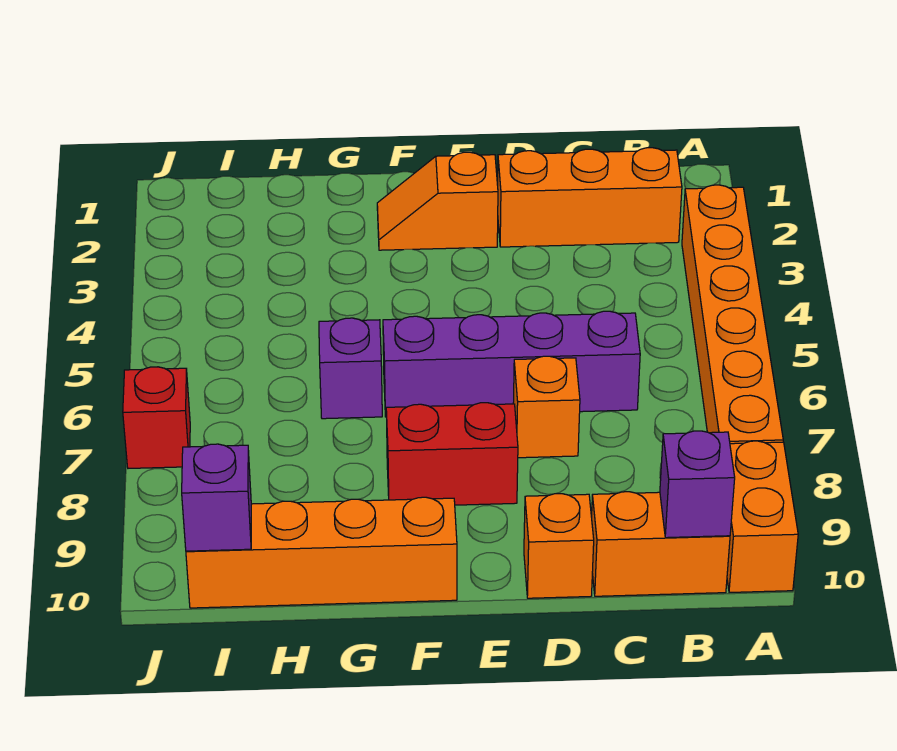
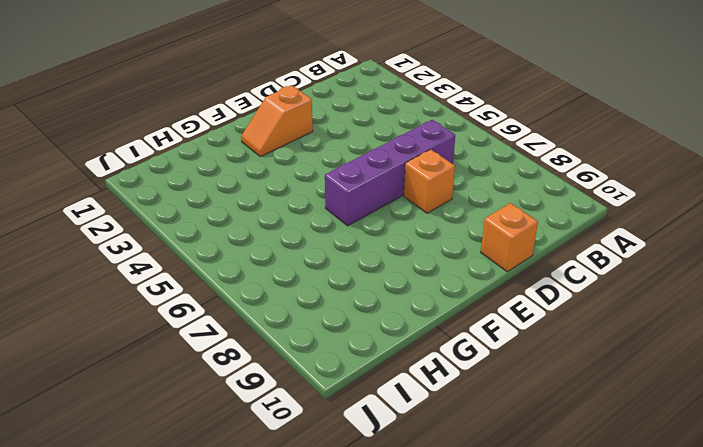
none -> orange 1x6 brick [682,185,783,444]
none -> orange 1x2 brick [727,441,798,592]
none -> orange 1x3 brick [498,148,682,247]

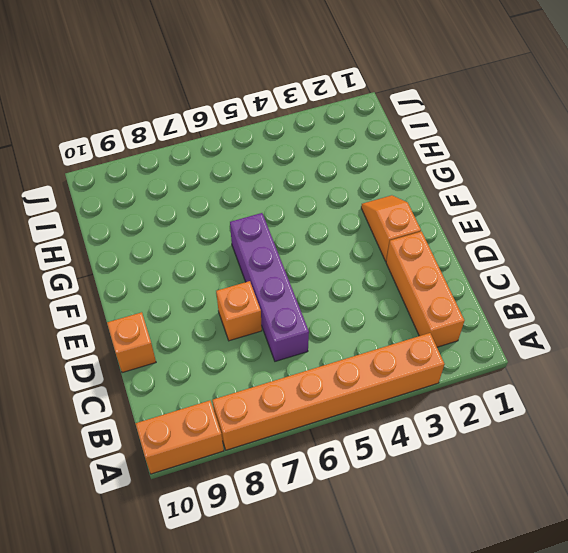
none -> orange 1x2 brick [592,492,730,596]
none -> red 1x2 brick [386,403,518,505]
none -> orange 1x4 brick [186,497,457,608]

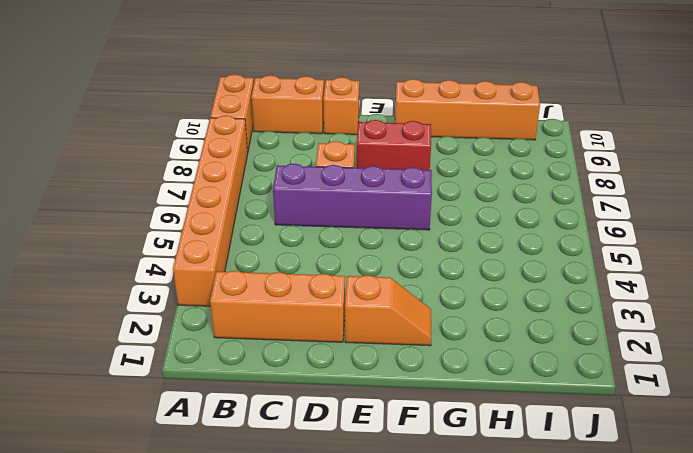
none -> purple 1x1 brick [319,318,382,419]
none -> red 1x1 brick [123,367,190,468]
none -> purple 1x1 brick [660,431,735,538]

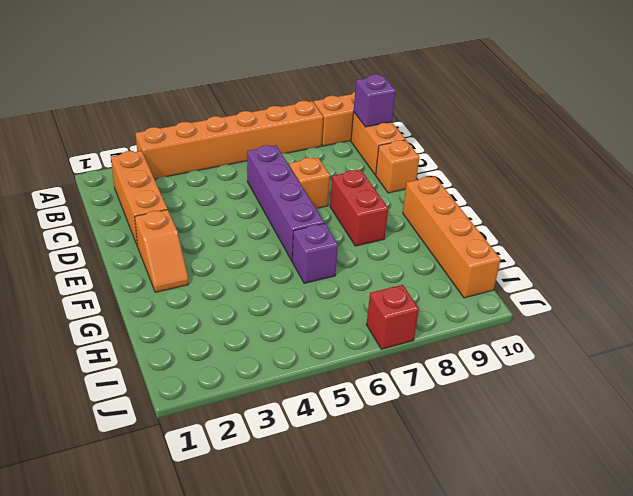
none -> purple 1x1 brick [182,444,251,551]

